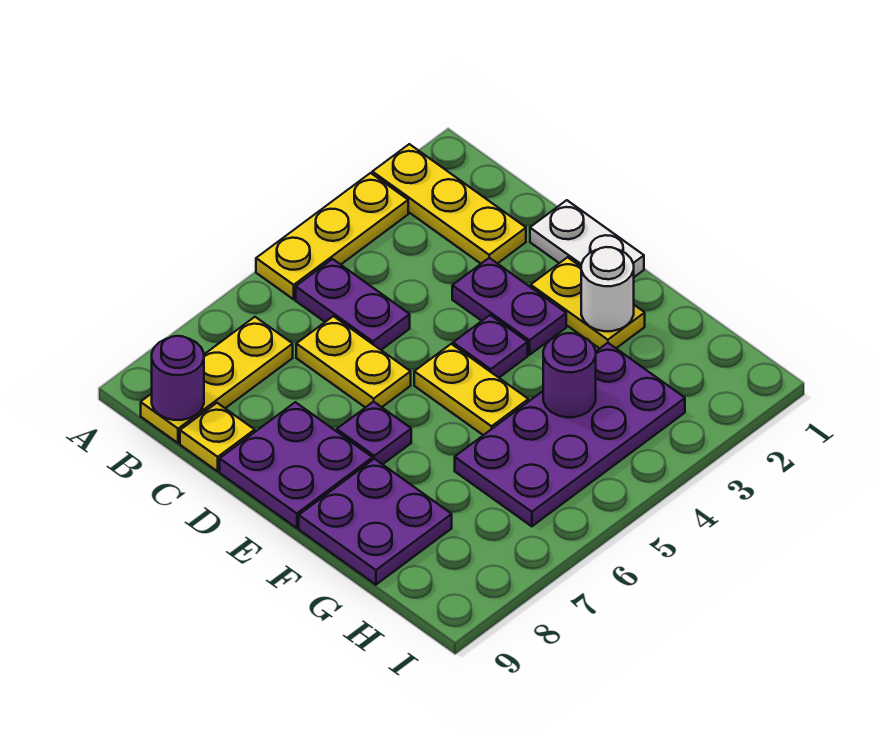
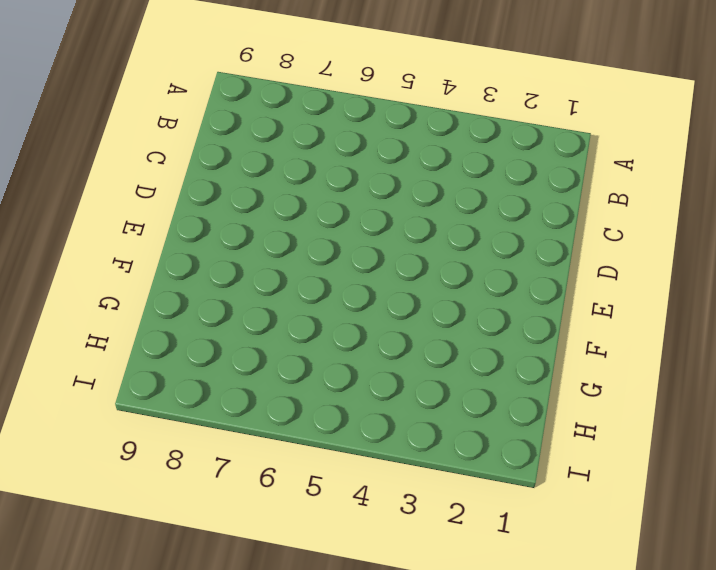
none -> yellow 1x3 plate [372,144,526,263]
none -> yellow 1x3 plate [256,173,408,299]
none -> purple 1x2 plate [296,259,410,350]

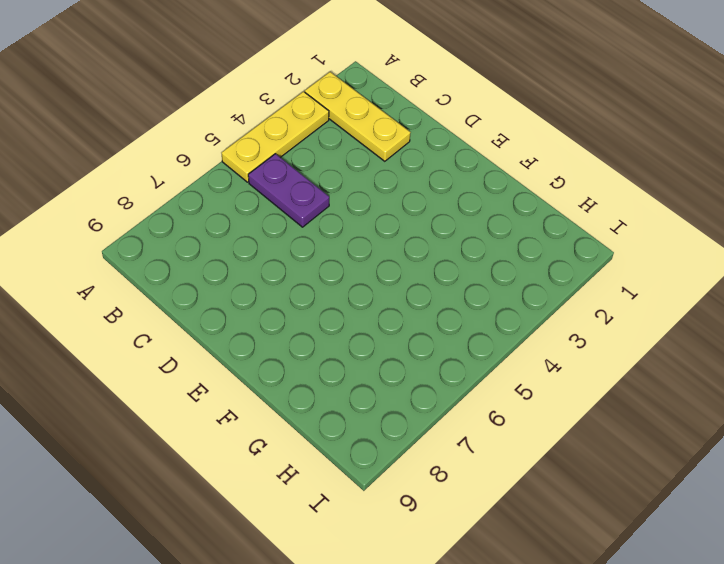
none -> yellow 1x3 plate [141,317,293,443]
none -> yellow 1x2 plate [296,316,411,408]
none -> yellow 1x1 plate [180,403,255,471]

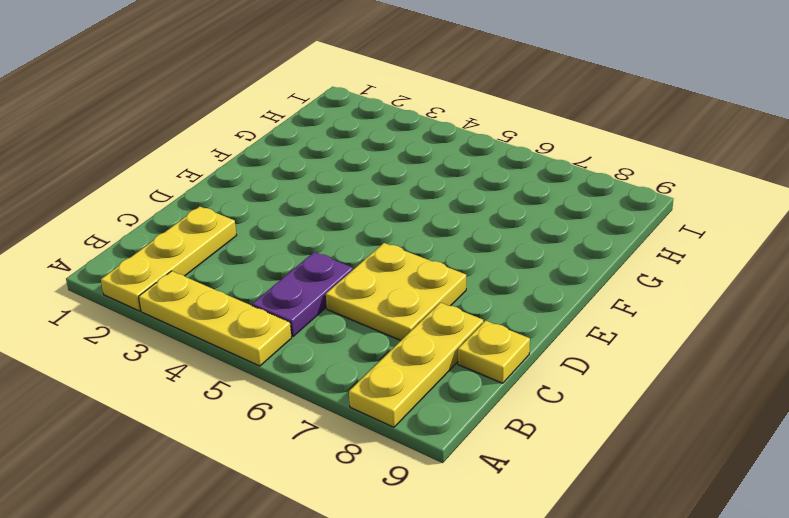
yellow 1x3 plate [349,303,483,427] -> yellow 1x3 plate turned to [141,317,293,443]
yellow 2x2 plate [326,243,466,340] -> yellow 1x2 plate [296,316,411,408]
none -> white 1x2 plate [530,200,644,277]
none -> purple 1x2 plate [452,258,566,355]
none -> purple 2x2 plate [220,402,373,528]

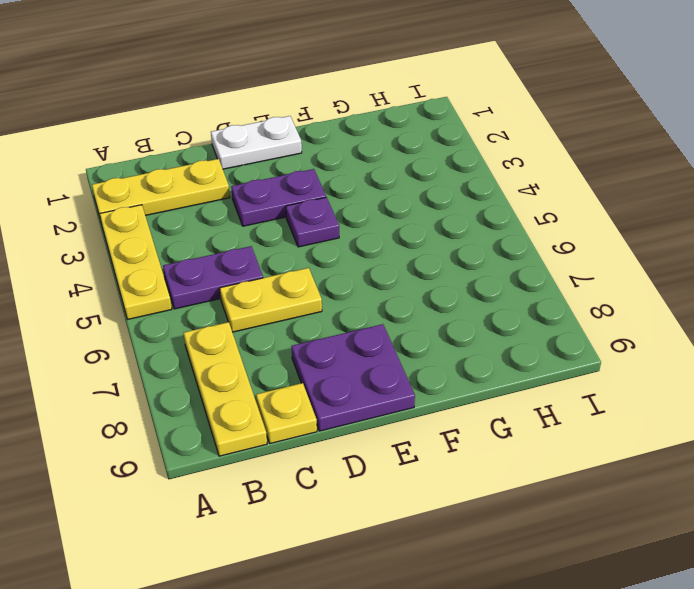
none -> yellow 1x2 plate [531,257,645,349]
none -> yellow 1x2 plate [414,344,528,435]
none -> purple 1x1 plate [337,402,411,464]

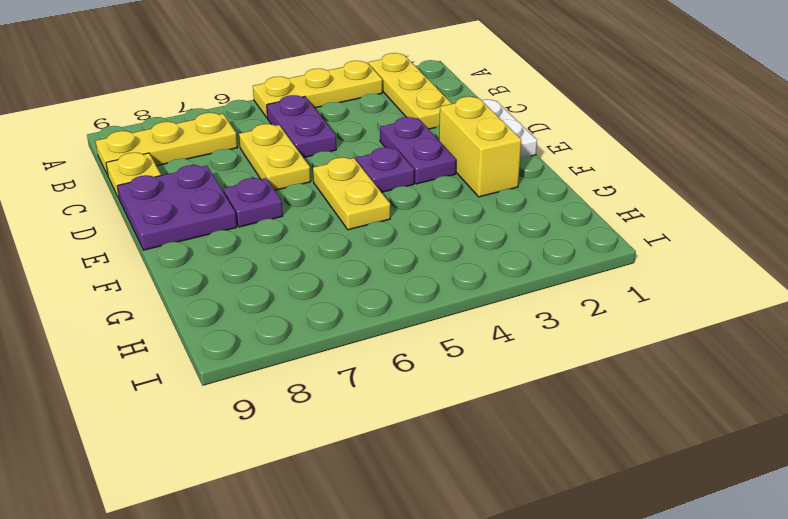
yellow 1x2 brick [439,97,521,197] -> yellow 1x2 plate [531,257,645,349]
none -> purple 2x2 plate [299,459,452,585]
none -> purple 2x4 plate [455,343,685,526]
none -> purple 1x1 round brick [152,336,204,420]

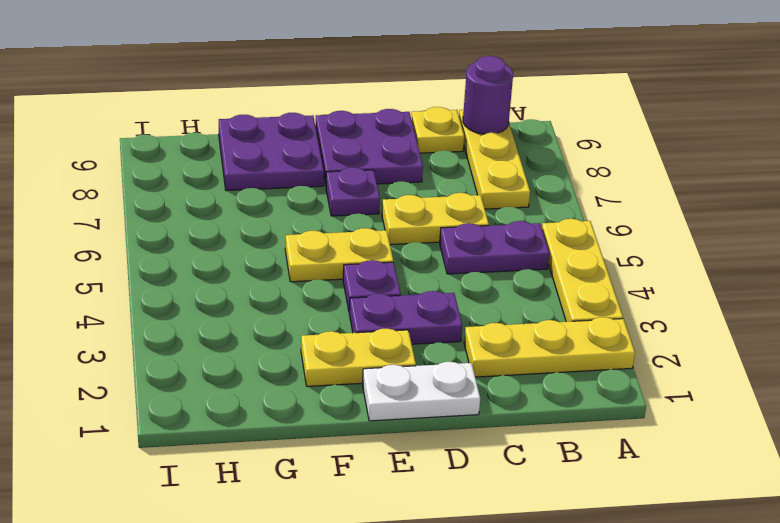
none -> purple 2x4 plate [455,343,685,526]
none -> white 1x1 round brick [581,247,634,331]
none -> purple 1x1 round brick [543,333,596,417]

